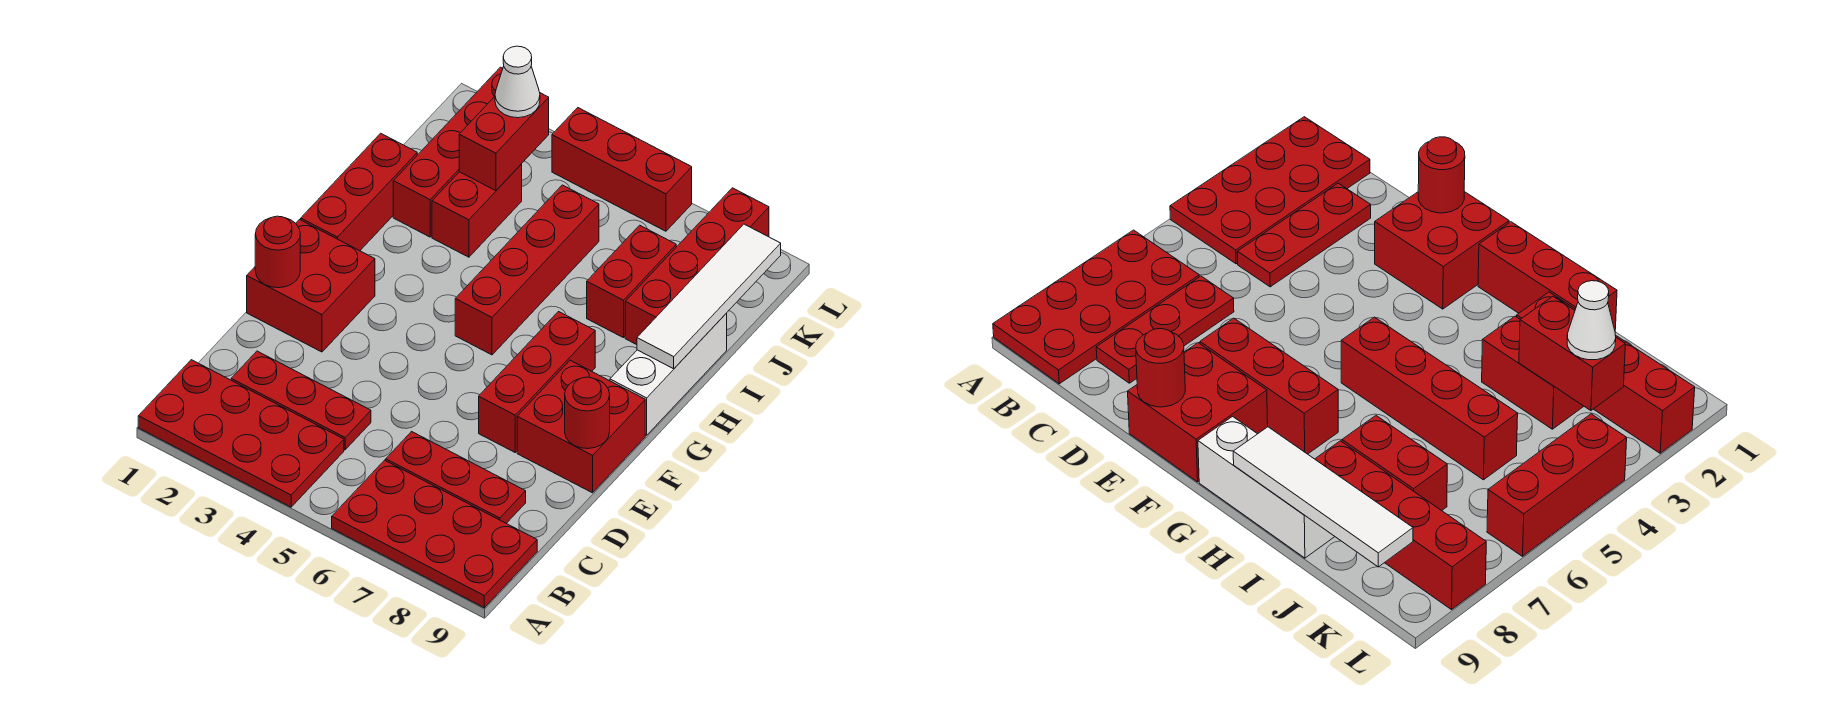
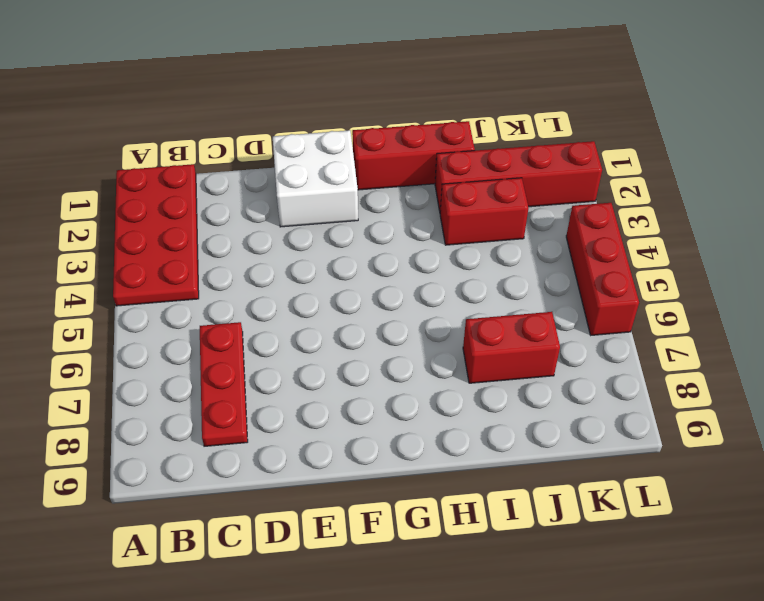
white 2x2 brick [273,130,358,227] -> red 2x2 brick [247,220,375,352]
none -> red 2x4 plate [332,460,537,608]
none -> red 1x3 plate [231,351,371,450]
none -> red 1x3 brick [479,312,595,452]

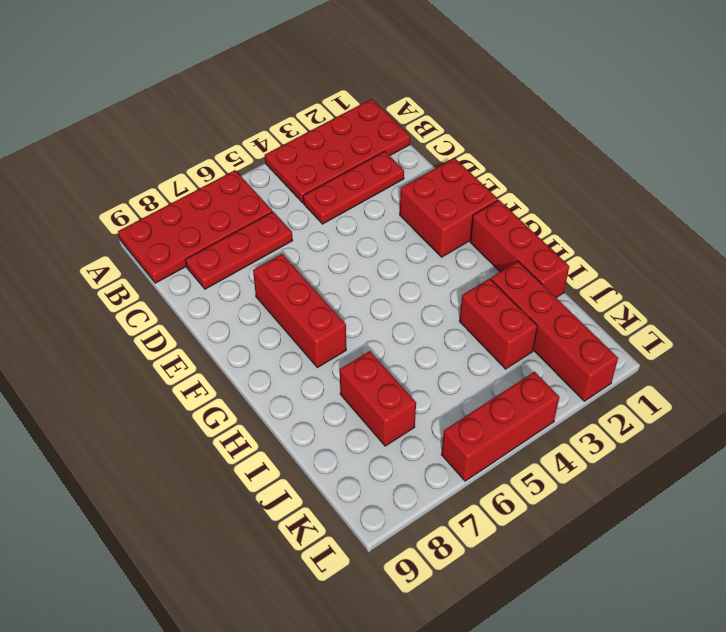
none -> red 2x2 brick [517,360,645,493]
none -> red 1x4 brick [455,185,599,355]
none -> white 1x3 brick [610,314,727,435]

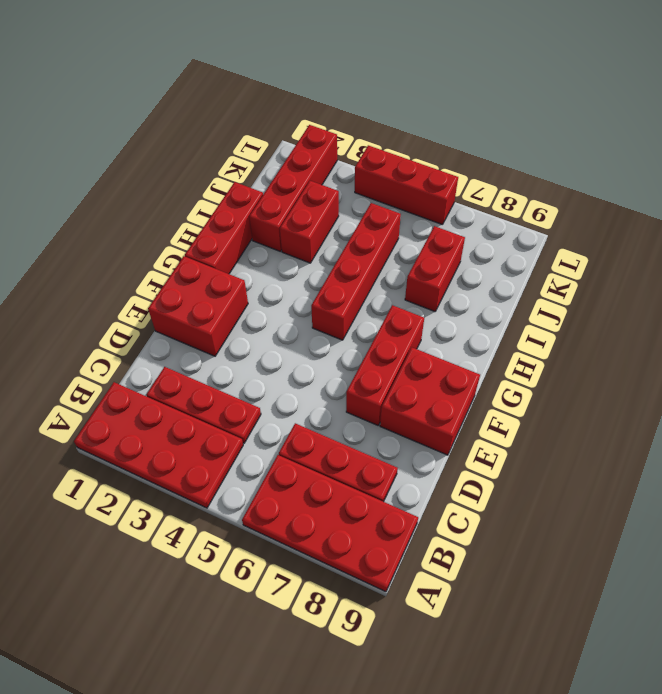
none -> white 1x3 brick [610,314,727,435]
none -> red 1x4 brick [625,188,769,345]
none -> red 1x1 round brick [255,216,300,288]

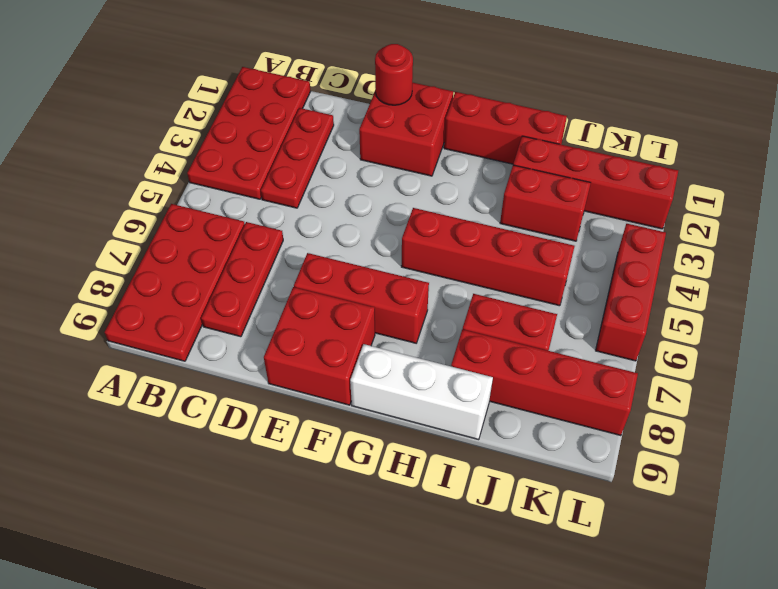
none -> red 1x1 round brick [565,377,610,449]
none -> white 1x4 tile [637,224,781,369]
none -> red 1x2 brick [459,93,549,191]

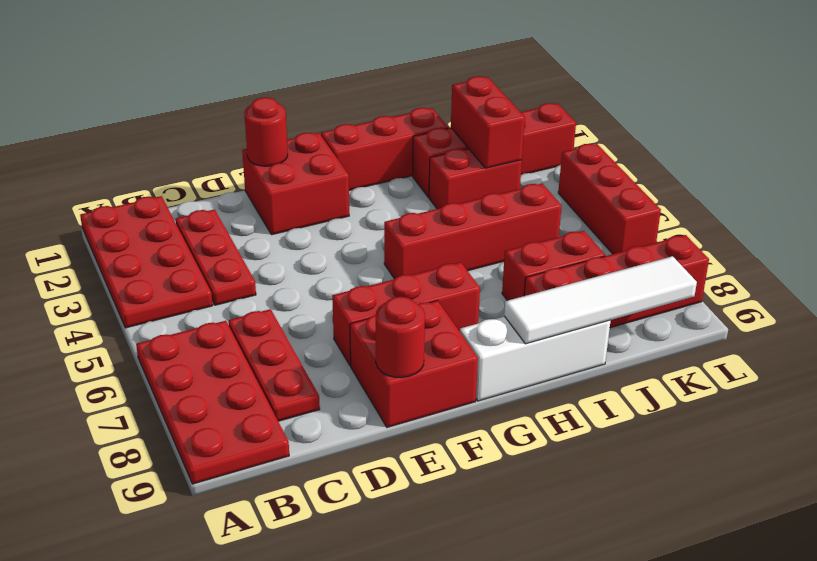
red 1x2 brick [451,76,525,168] -> red 1x2 brick turned to [459,93,549,191]
none -> white 1x1 cone [495,46,540,118]

